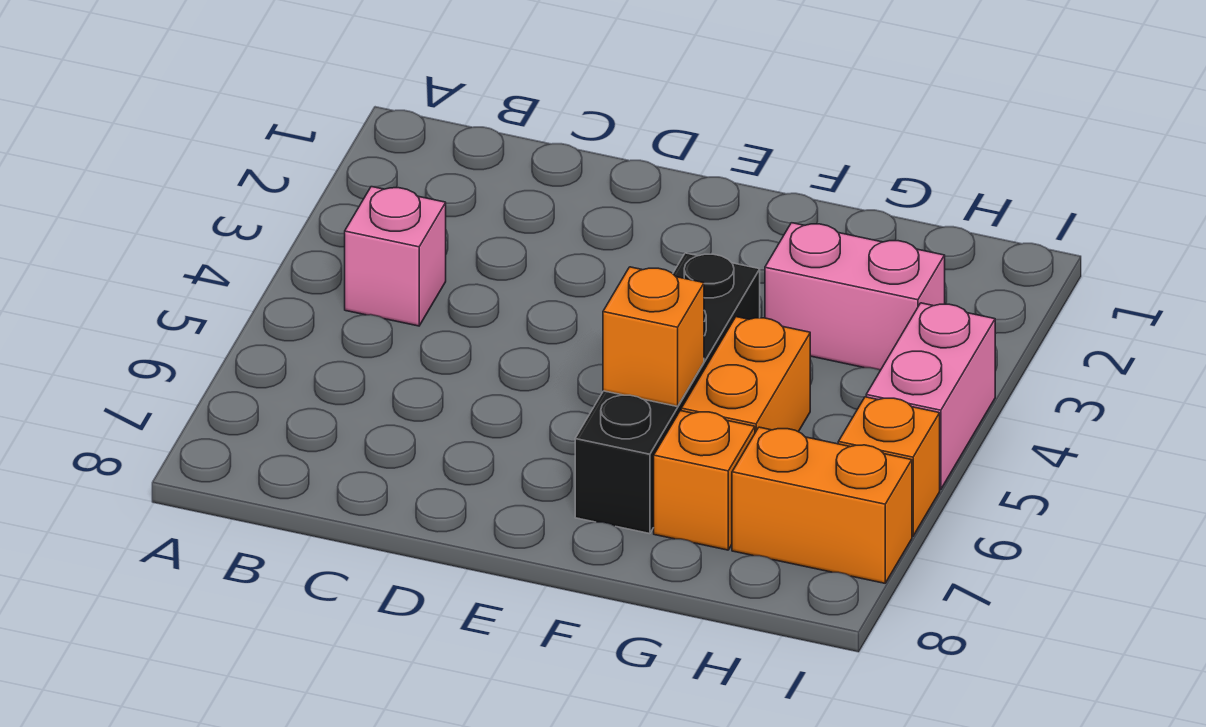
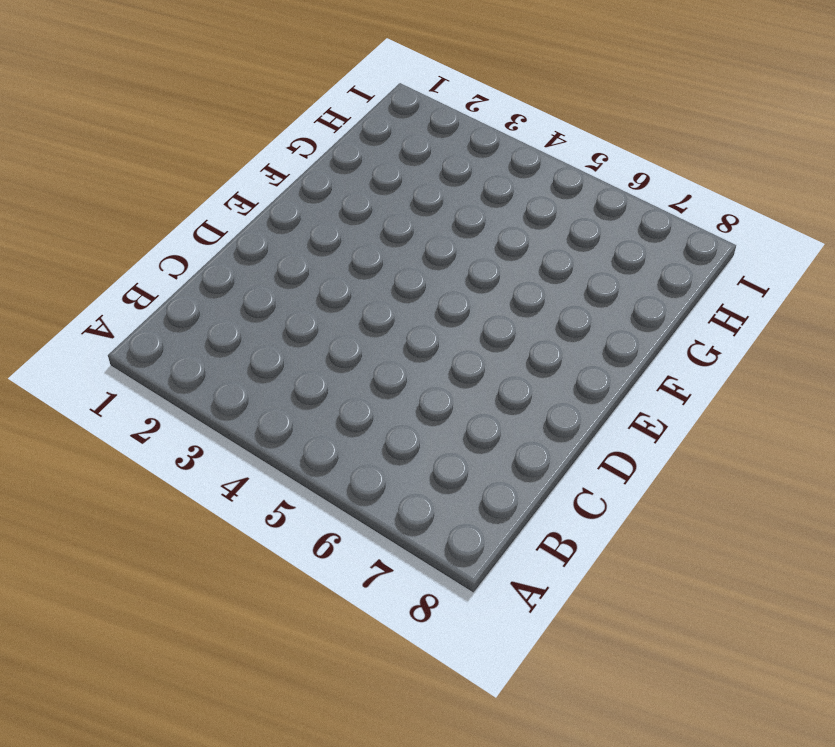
none -> pink 1x1 brick [345,187,446,326]
none -> black 1x4 brick [575,253,760,534]

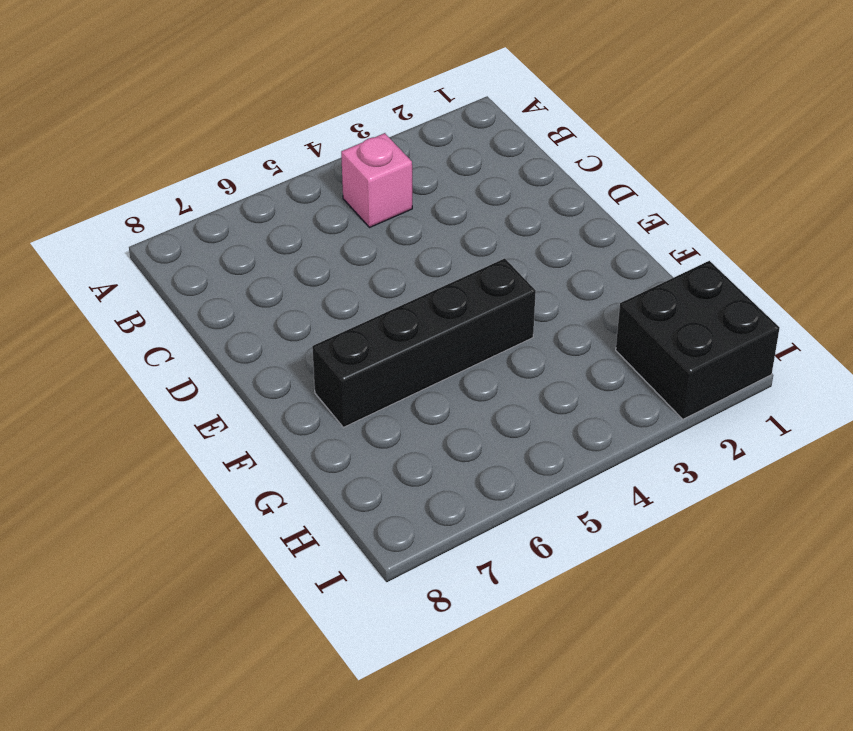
black 2x2 brick [616,261,779,419] -> none
none -> pink 1x2 brick [765,223,945,370]
none -> orange 1x2 brick [681,317,810,432]

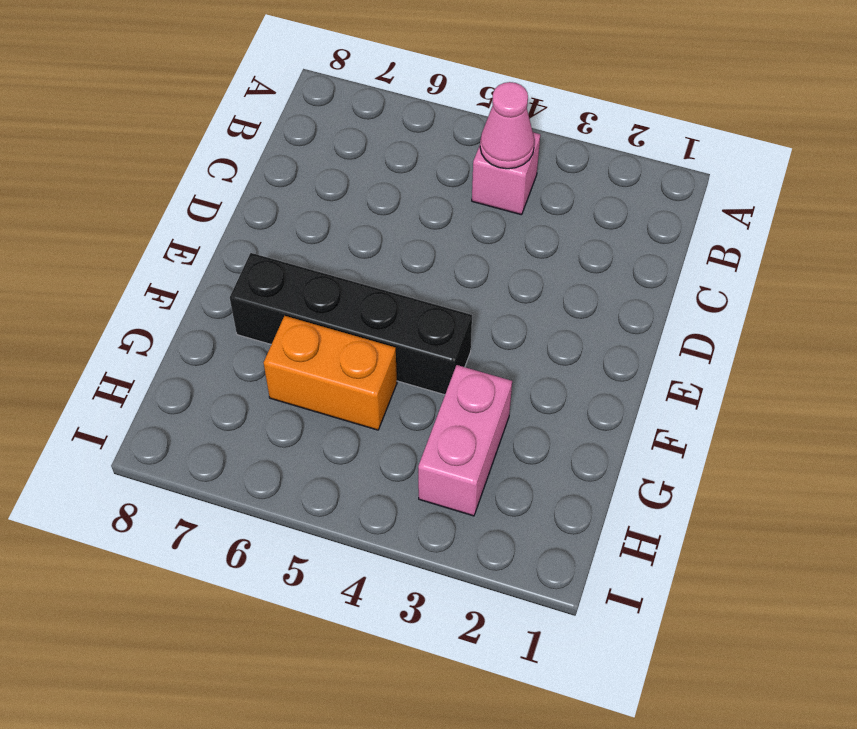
pink 1x1 cone [480,82,535,169] -> none
none -> orange 1x1 brick [654,411,755,550]
none -> orange 1x2 brick [732,427,912,583]

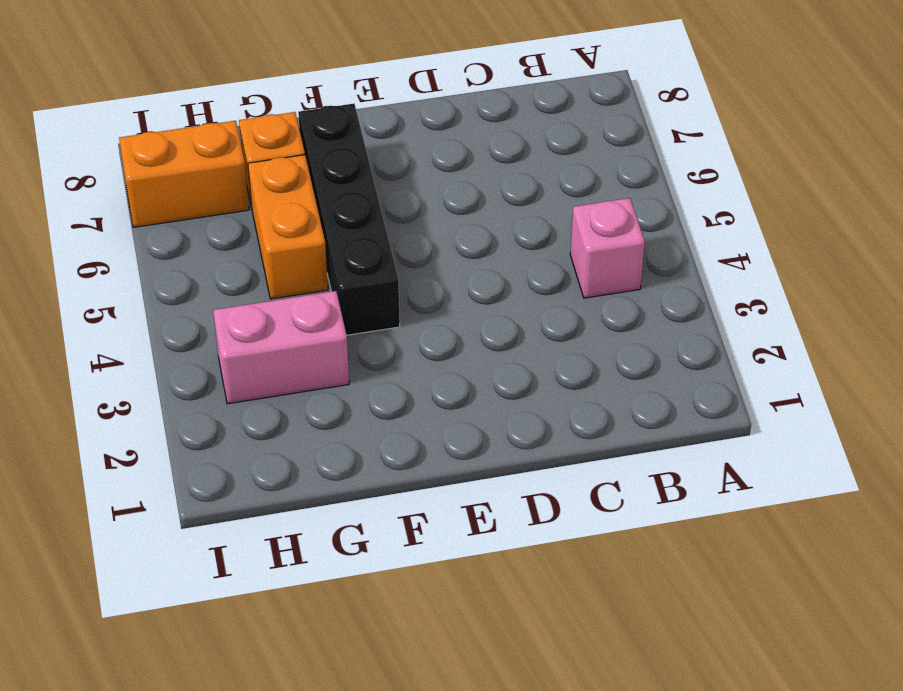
none -> pink 1x2 brick [866,303,995,490]
none -> orange 1x1 brick [838,397,940,536]

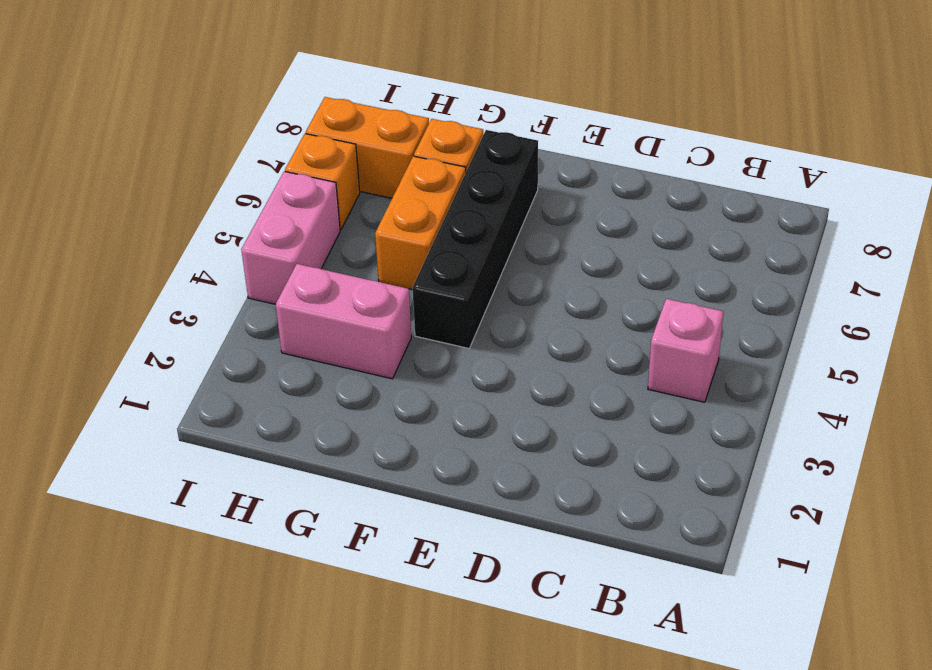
none -> orange 1x1 brick [603,267,704,407]

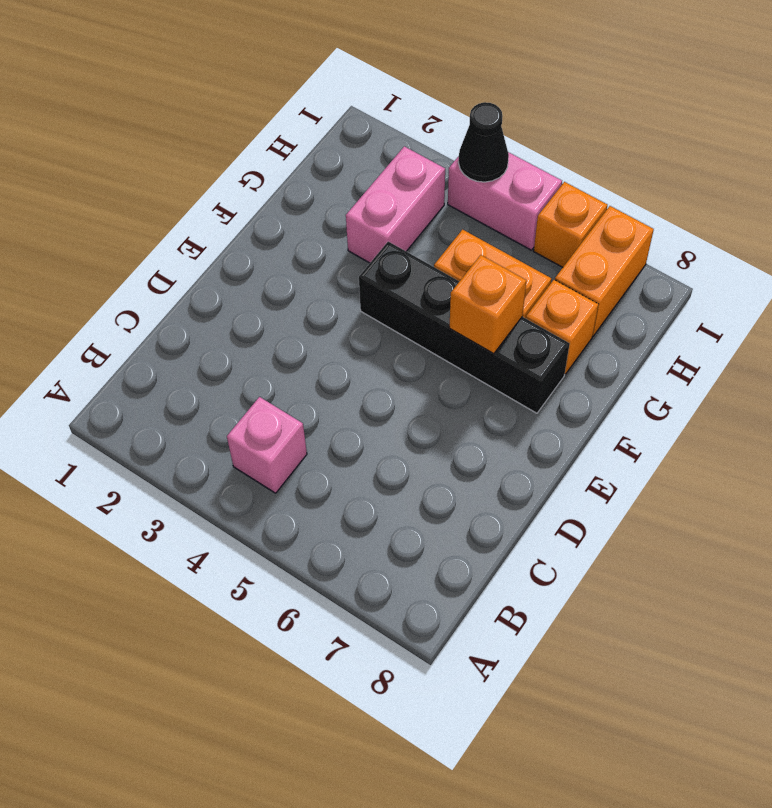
black 1x1 cone [458,102,509,182] -> none

